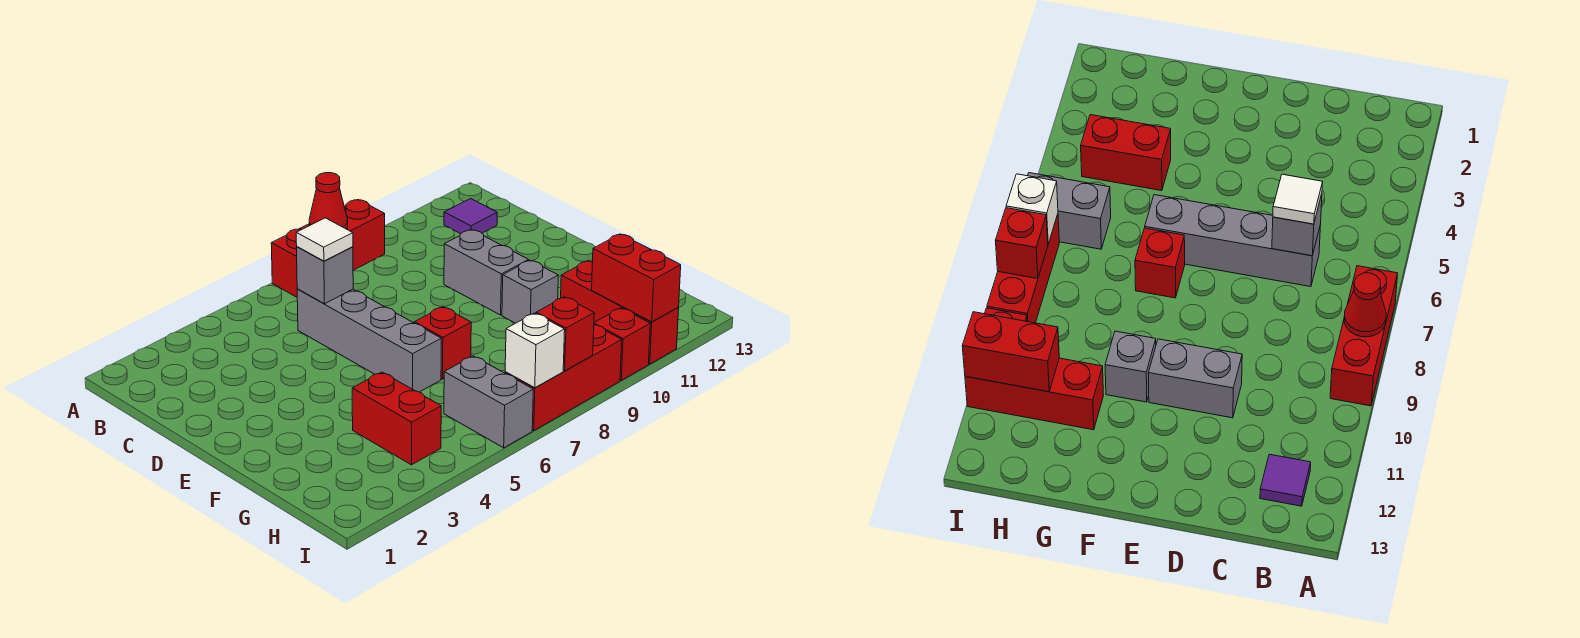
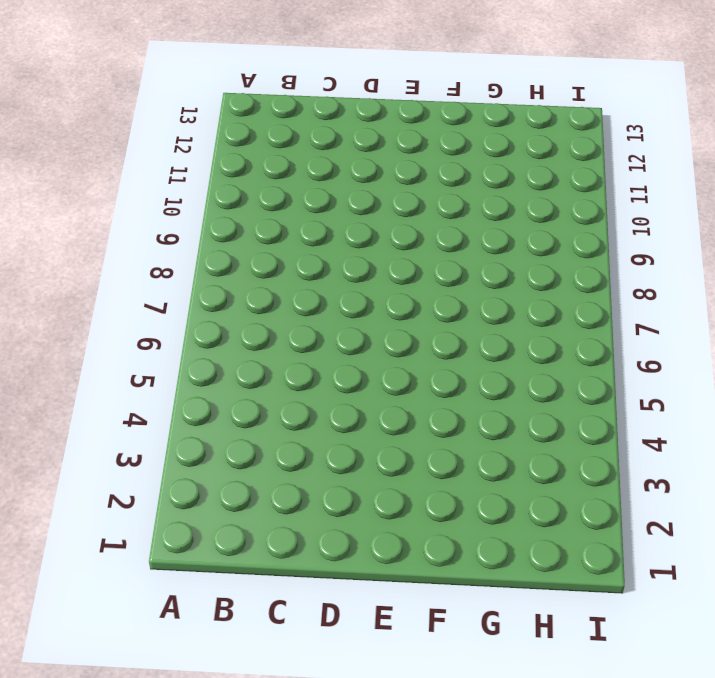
none -> red 1x3 brick [271,200,385,297]
none -> purple 1x1 tile [444,199,497,234]
none -> grey 1x4 brick [297,289,441,392]

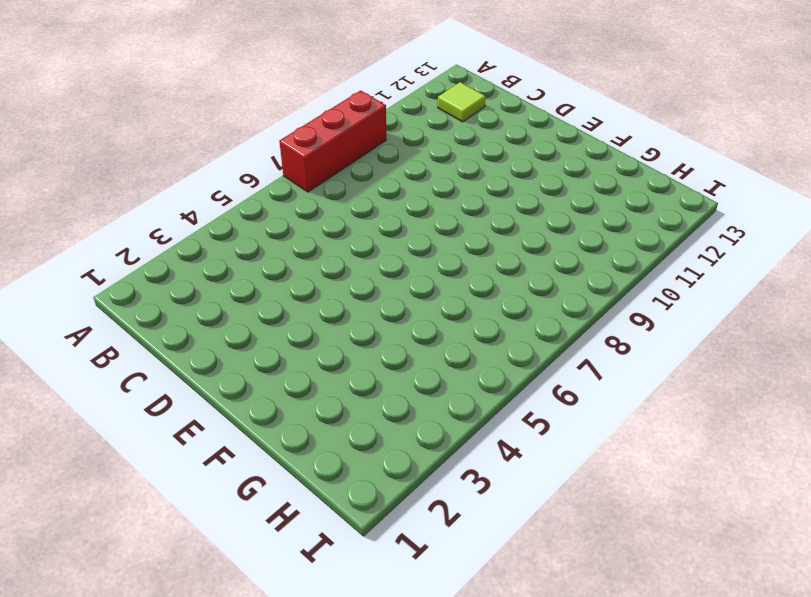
lime 1x1 tile [438,82,485,122] -> purple 1x1 tile [444,199,497,234]
none -> grey 1x4 brick [297,289,441,392]
none -> grey 1x2 brick [444,230,529,315]
none -> red 1x1 brick [414,307,471,379]

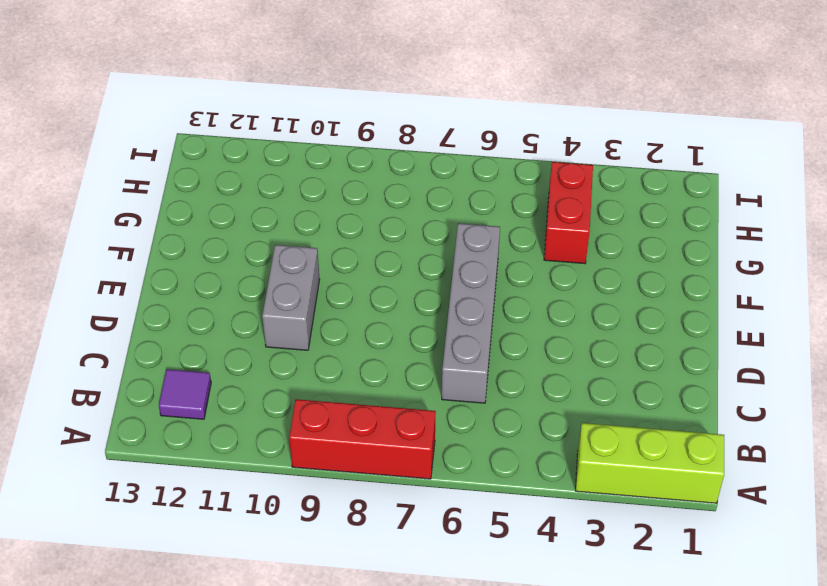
lime 1x3 brick [576,423,724,503] -> none
none -> red 1x1 brick [414,307,471,379]
none -> grey 1x1 brick [502,260,558,323]
none -> red 1x3 brick [561,261,679,364]

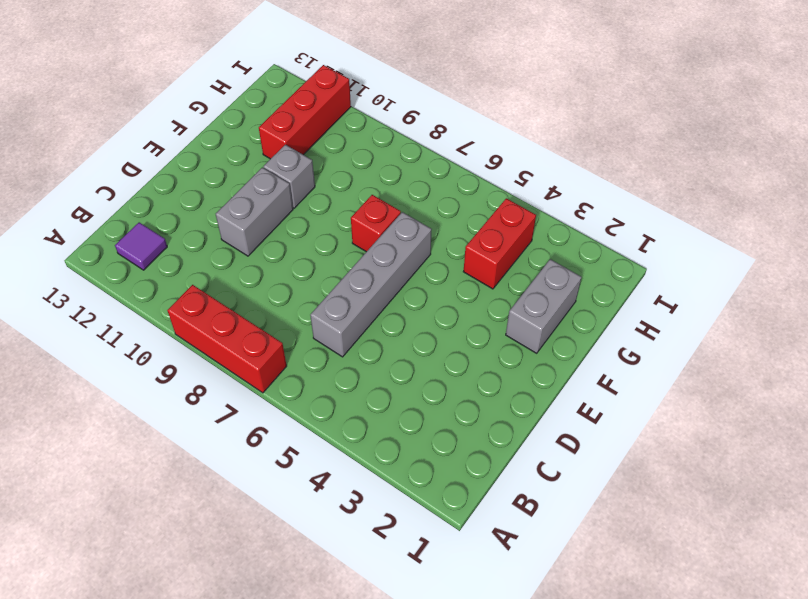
grey 1x2 brick [506,259,582,353] -> grey 1x2 brick moved to [444,356,533,448]
none -> red 1x3 brick [505,325,622,430]
none -> red 1x1 brick [594,308,650,380]
none -> red 1x1 cone [309,173,348,229]

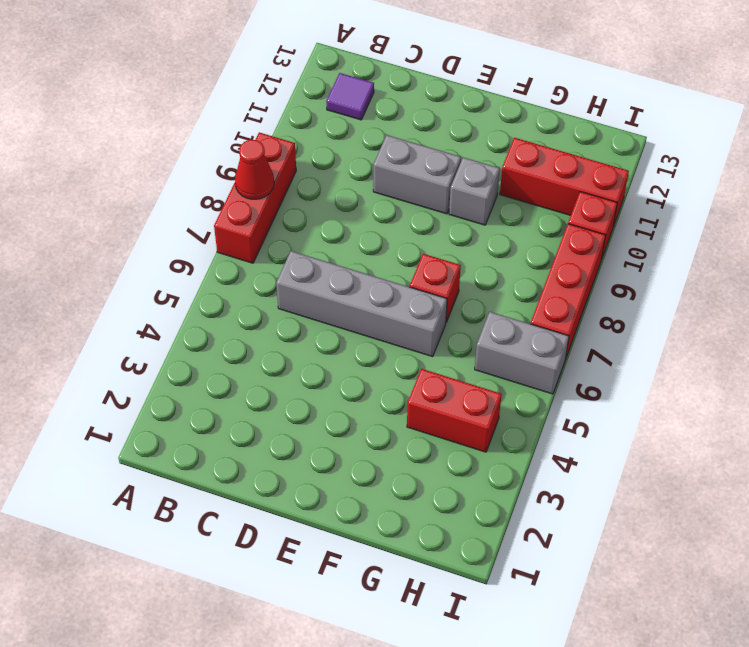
none -> grey 1x1 brick [297,247,353,304]
none -> red 1x2 brick [592,234,681,322]
none -> white 1x1 brick [505,313,565,388]

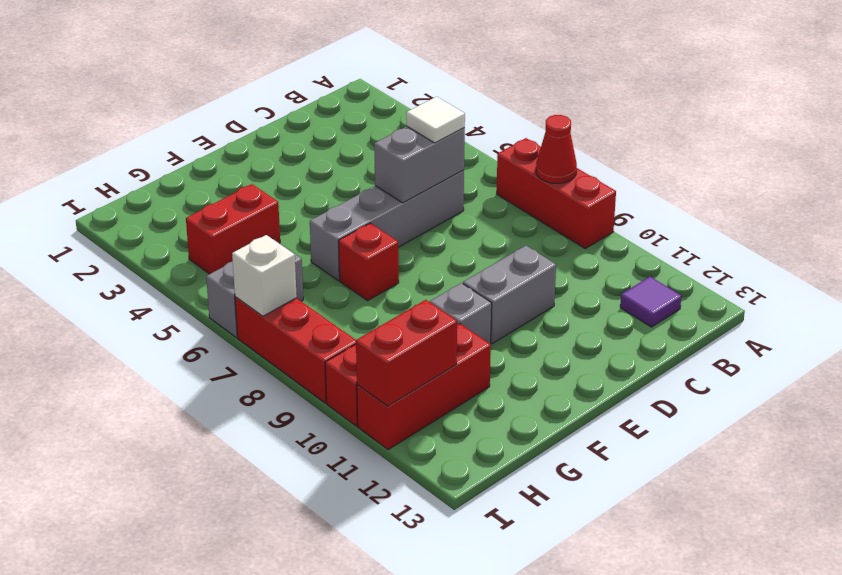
grey 1x2 brick [374,126,465,203] -> grey 1x1 brick [297,247,353,304]
none -> red 1x1 brick [536,297,594,371]

